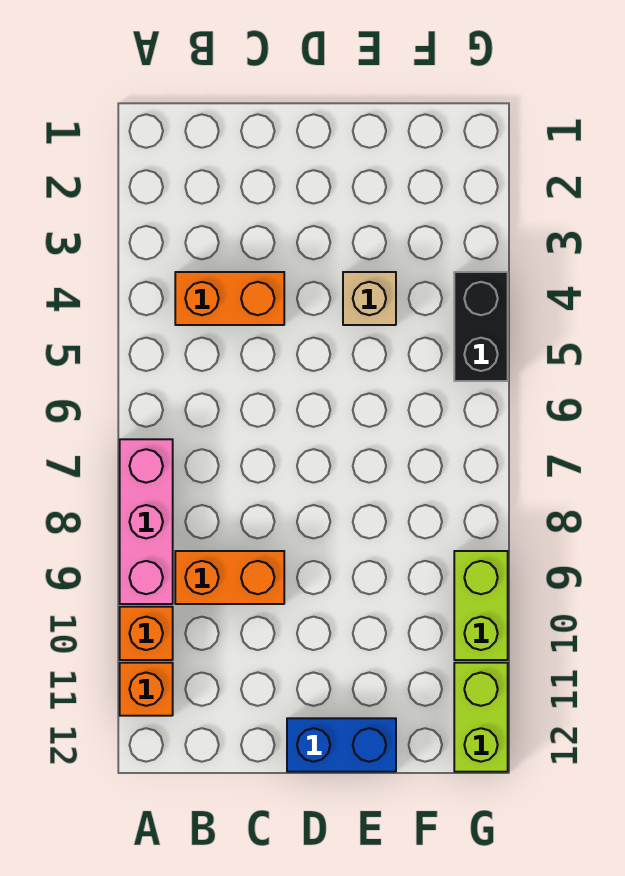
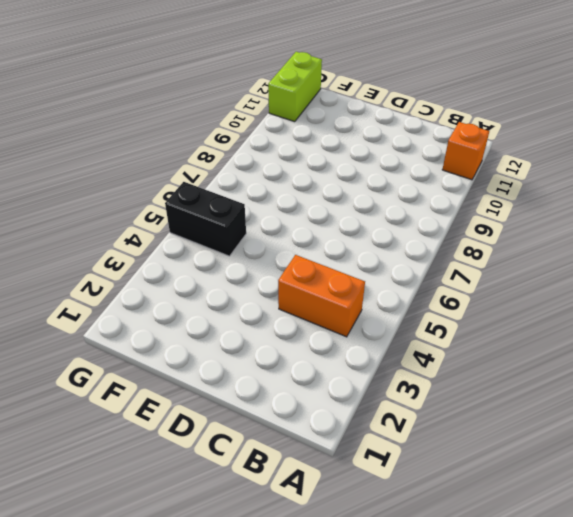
black 1x2 brick [165,182,246,256] -> black 1x2 brick turned to [454,272,508,381]
none -> pink 1x3 brick [120,439,173,604]
none -> orange 1x1 brick [120,607,173,660]

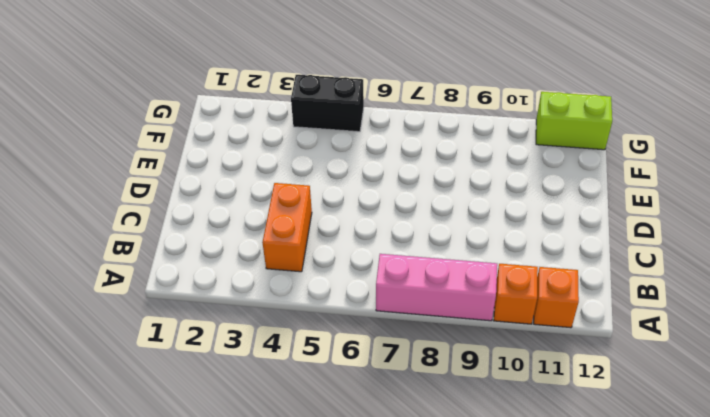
none -> orange 1x2 brick [175,551,284,604]
none -> blue 1x2 brick [287,718,396,772]

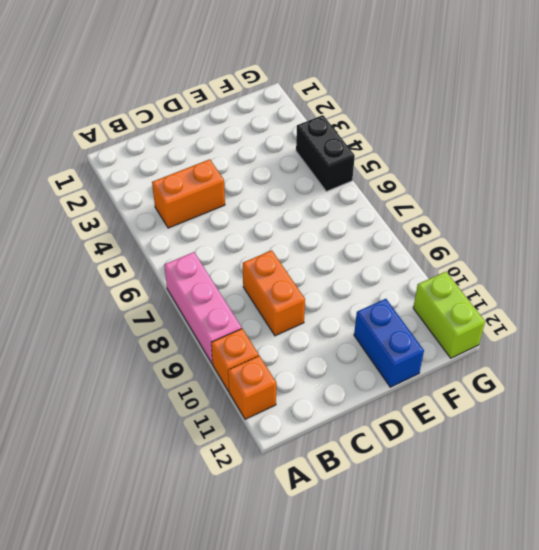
orange 1x2 brick [243,250,305,336] -> orange 1x2 brick turned to [175,551,284,604]
blue 1x2 brick [354,299,424,387] -> blue 1x2 brick turned to [287,718,396,772]
none -> tan 1x1 brick [343,272,396,325]
none -> lime 1x2 brick [454,551,508,660]

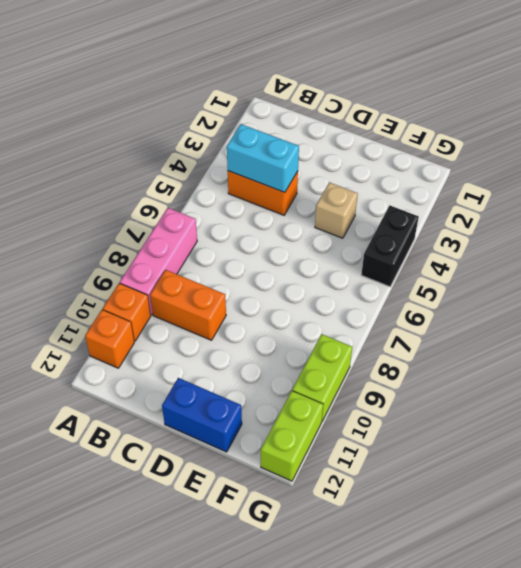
cyan 1x2 brick [227,124,299,193] -> none

